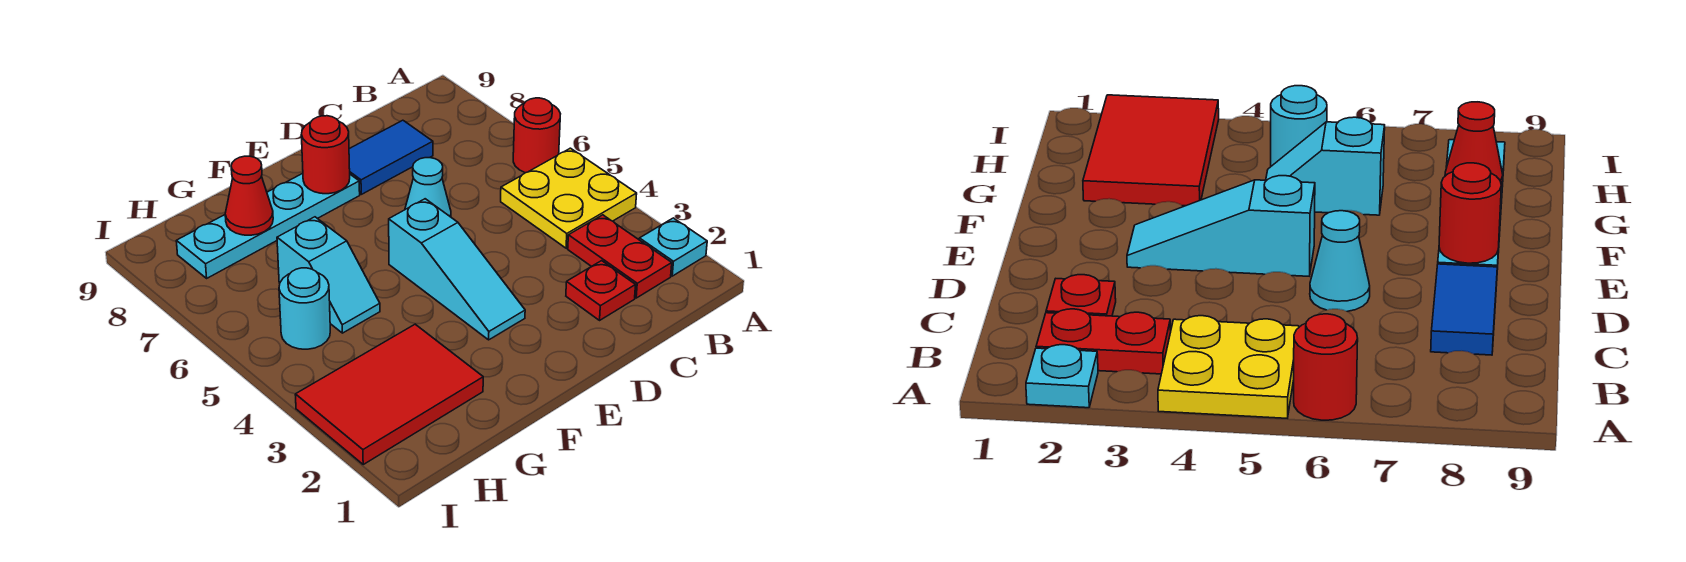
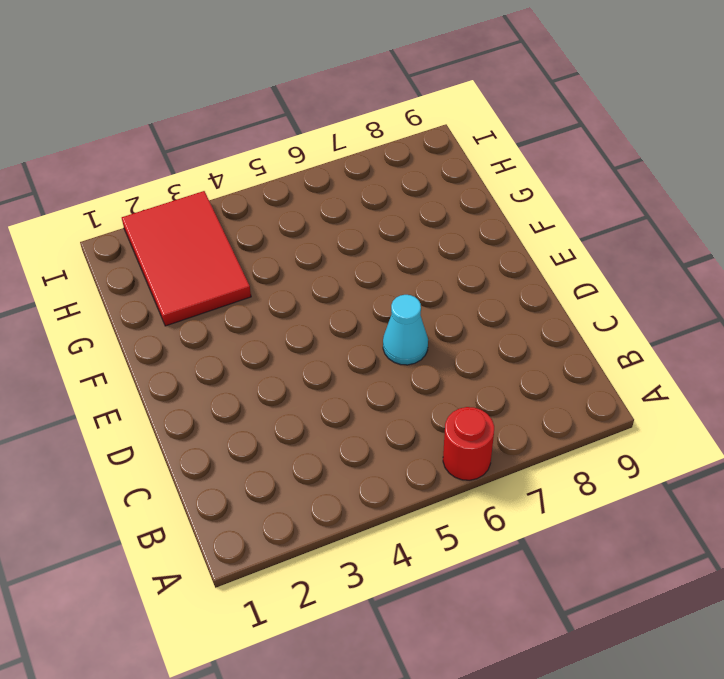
none -> cyan 1x1 plate [639,218,707,276]
none -> yellow 2x2 plate [501,148,637,248]
none -> red 1x2 plate [568,215,672,298]

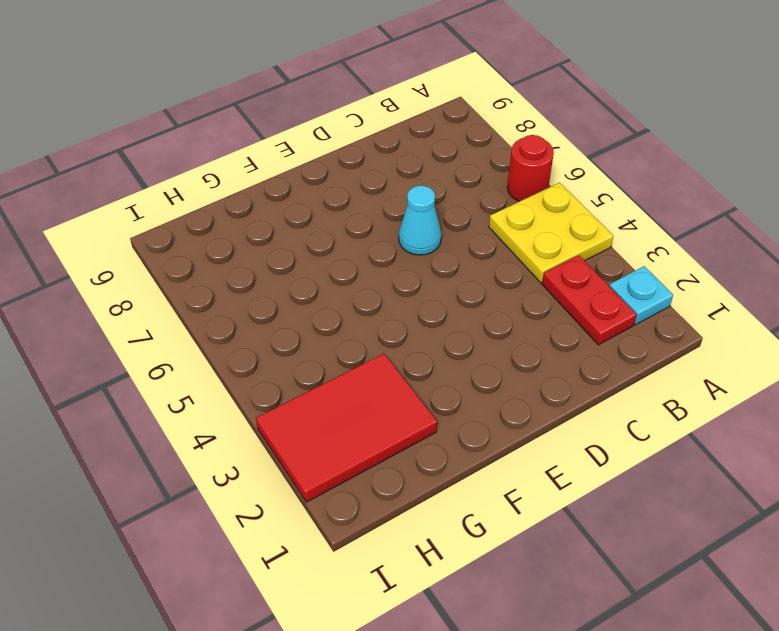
none -> red 1x1 plate [566,261,636,320]
none -> blue 1x2 tile [349,120,433,194]
none -> cyan 1x3 slope [389,199,525,340]

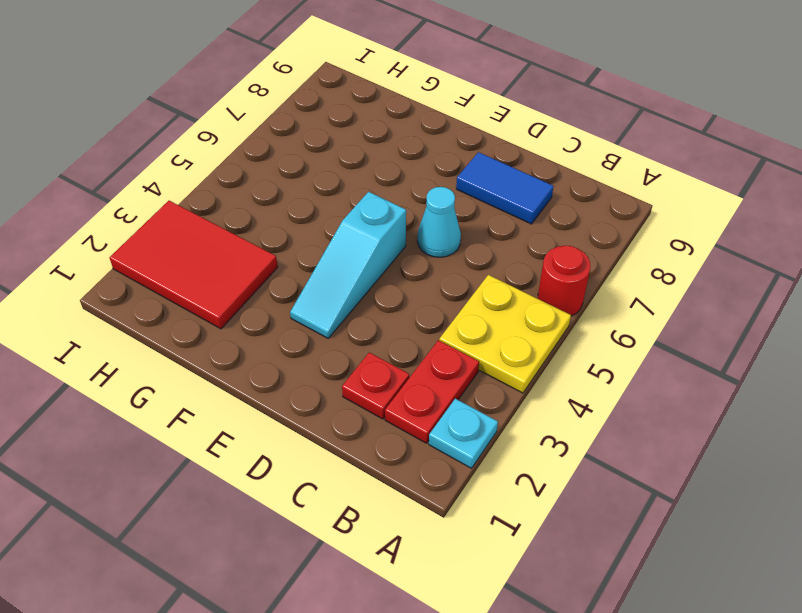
none -> cyan 1x4 plate [176,173,360,278]
none -> cyan 1x2 slope [277,217,380,333]
none -> cyan 1x1 round brick [279,268,330,349]

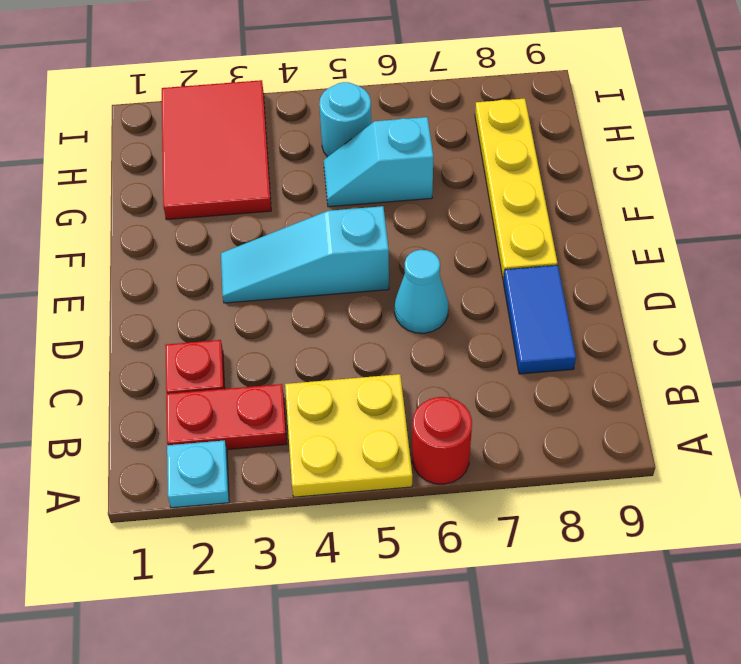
yellow 1x4 plate [475,99,557,280] -> cyan 1x4 plate [176,173,360,278]
none -> red 1x1 round brick [301,116,350,194]
none -> red 1x1 cone [225,156,273,235]

